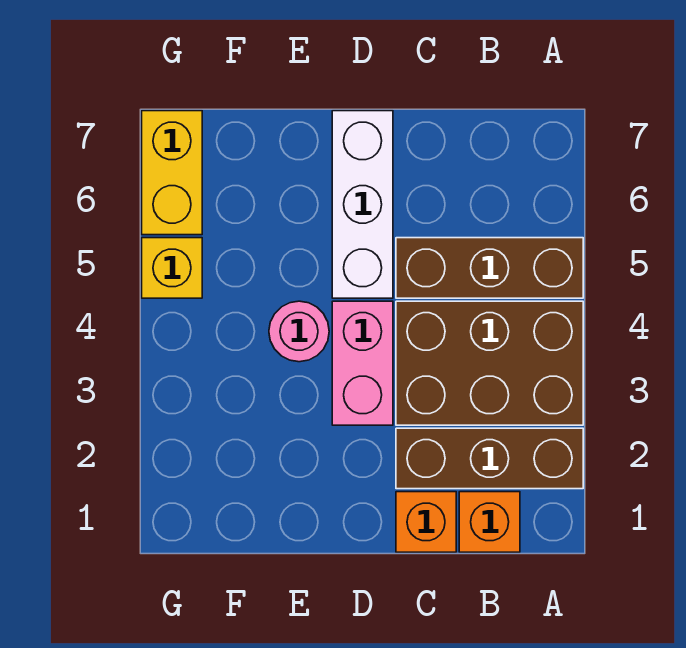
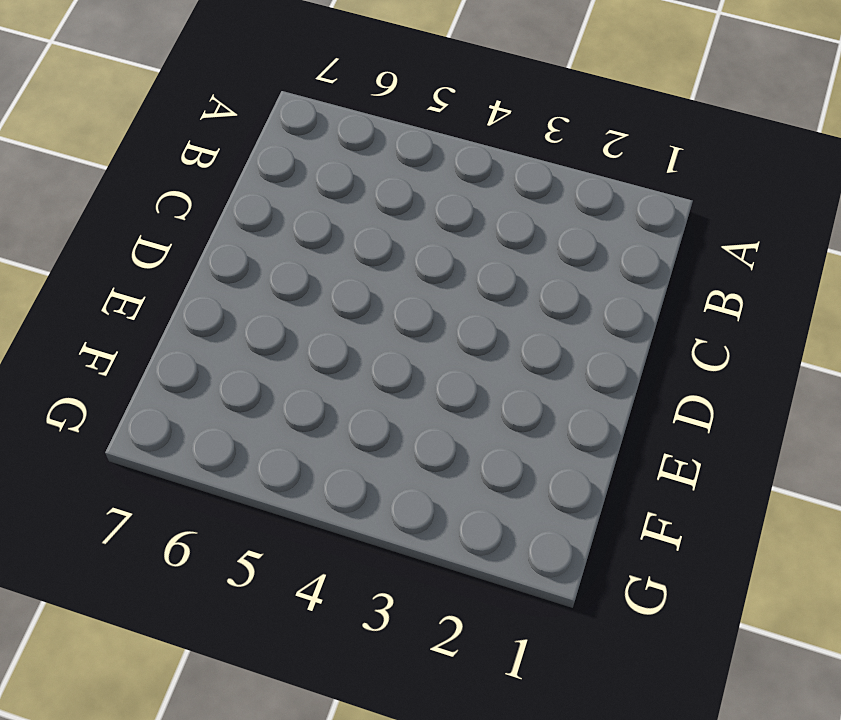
none -> brown 1x3 brick [396,428,583,489]
none -> brown 2x3 brick [396,301,583,425]

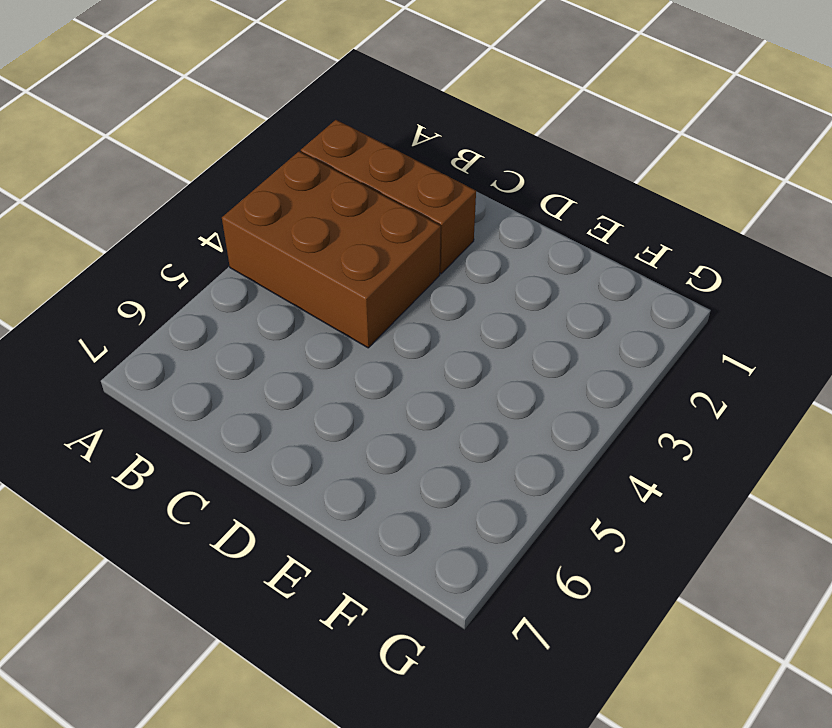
none -> brown 1x3 brick [396,238,583,298]
none -> orange 1x1 brick [459,492,520,552]

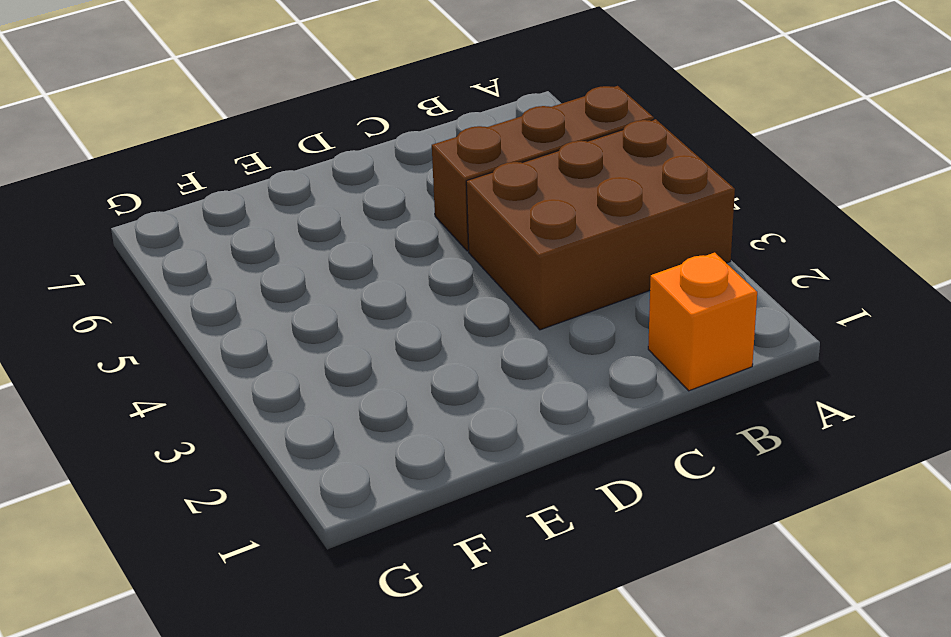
none -> brown 1x3 brick [396,428,583,489]
none -> orange 1x1 brick [396,492,456,552]

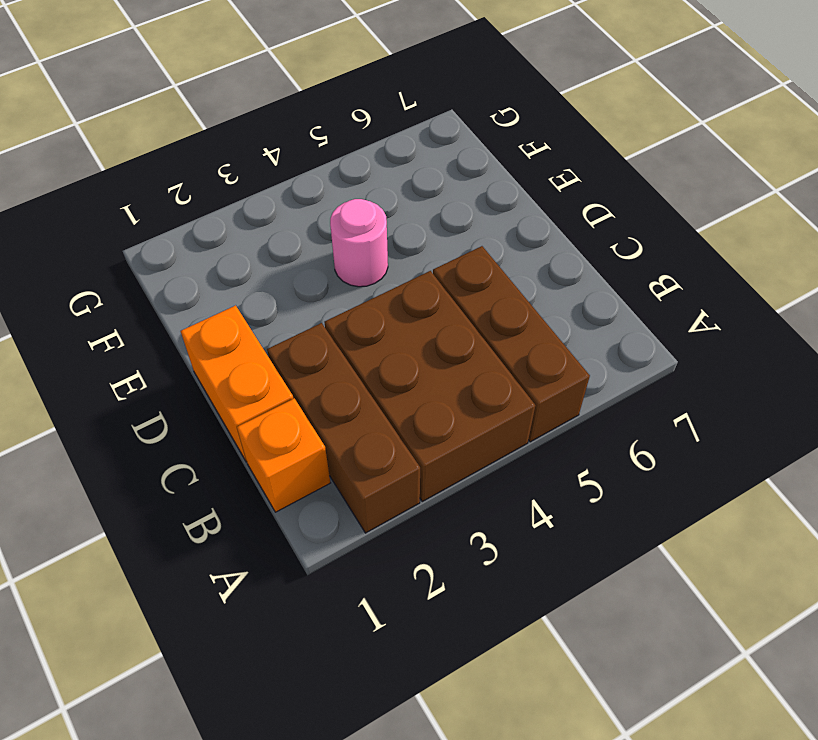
orange 1x2 brick [181,305,294,462] -> orange 1x1 brick [396,492,456,552]
none -> pink 1x2 brick [332,301,393,425]
none -> white 1x3 brick [332,111,393,298]

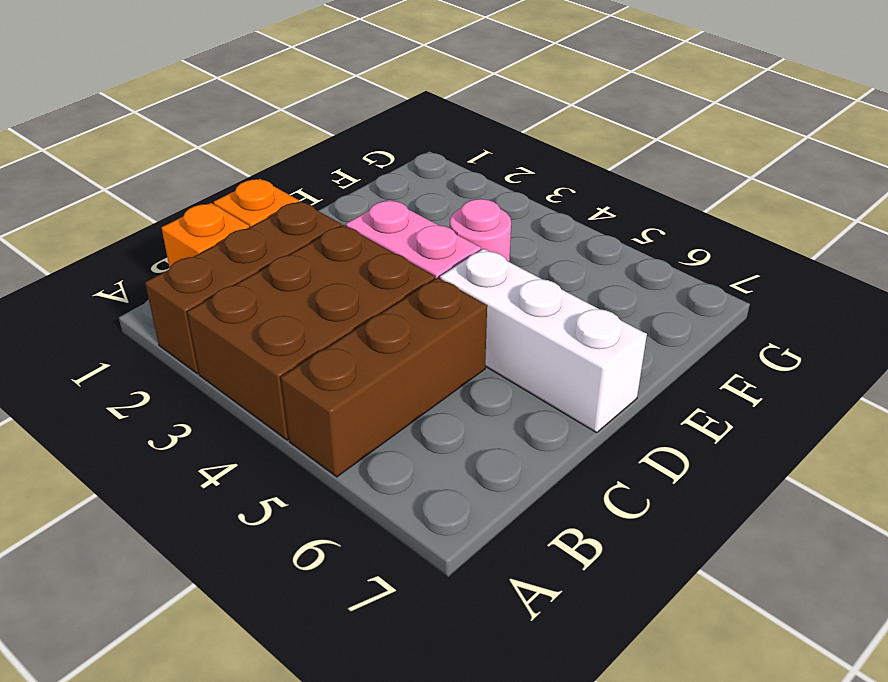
none -> yellow 1x1 brick [142,238,202,298]
none -> yellow 1x2 brick [142,111,202,235]

